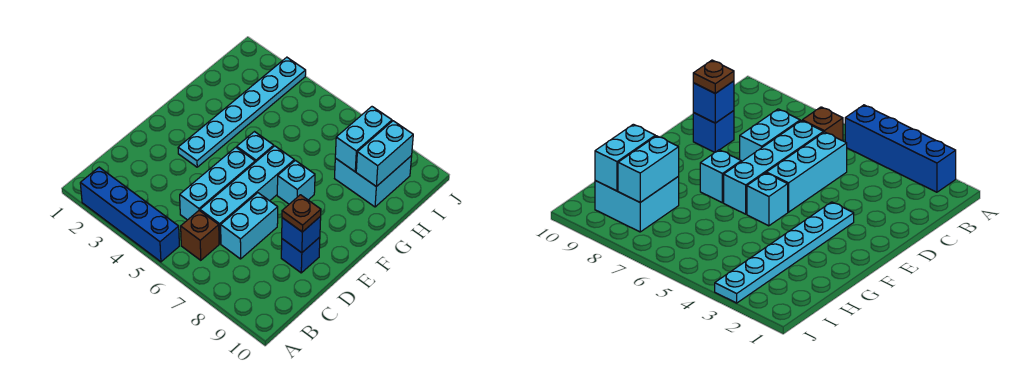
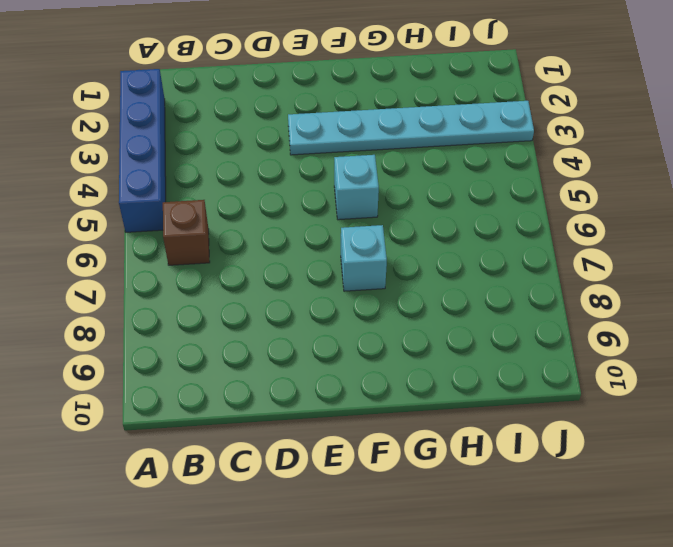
none -> cyan 1x3 brick [180,147,255,220]
none -> cyan 1x4 brick [200,146,294,244]
none -> cyan 1x2 brick [221,193,278,259]

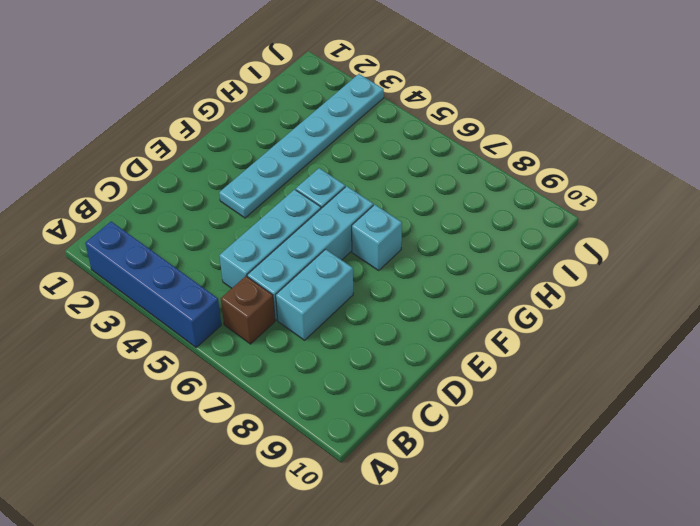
none -> blue 1x1 brick [281,237,320,273]
none -> cyan 2x2 brick [335,156,412,207]
none -> blue 1x1 brick [282,216,321,253]

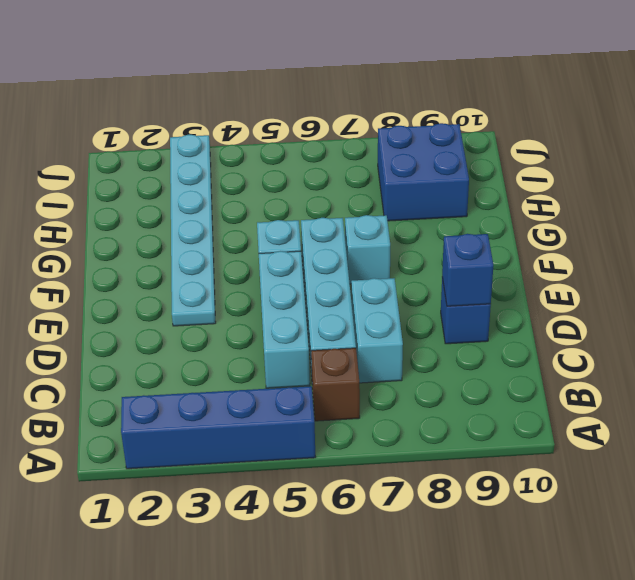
blue 2x2 brick [378,123,469,221] -> cyan 2x2 brick [335,156,412,207]
none -> cyan 1x2 brick [335,107,392,171]
none -> cyan 1x2 brick [356,121,413,187]
none -> brown 1x1 plate [282,195,321,232]

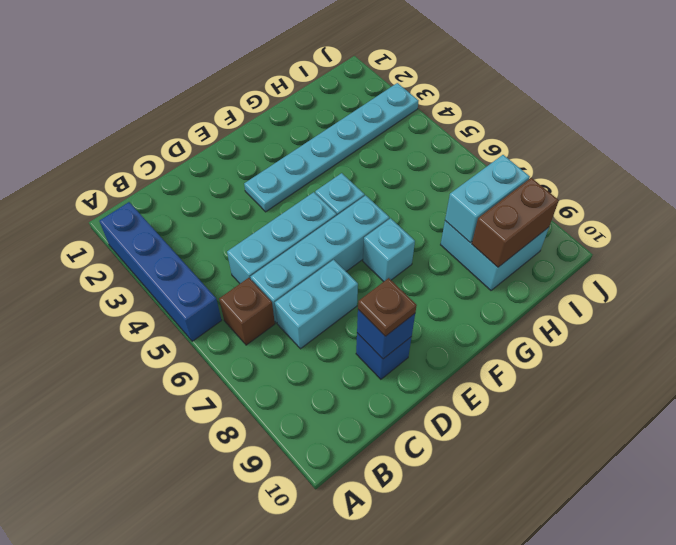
brown 1x2 brick [472,178,559,267] -> cyan 1x2 brick [356,121,413,187]

